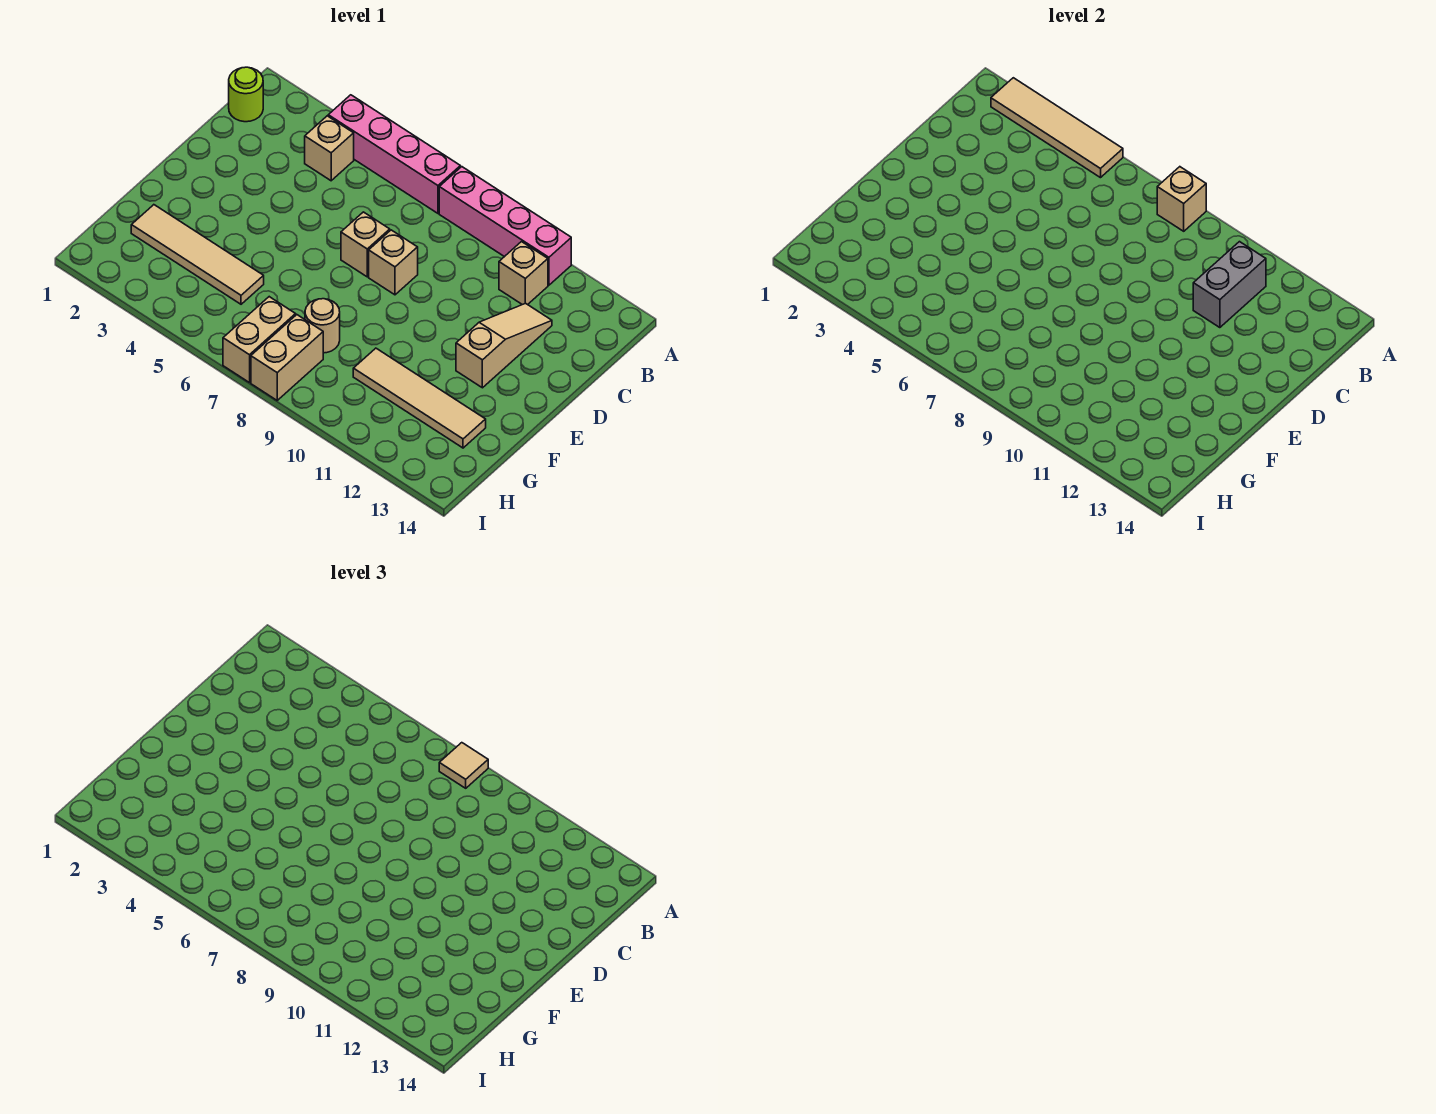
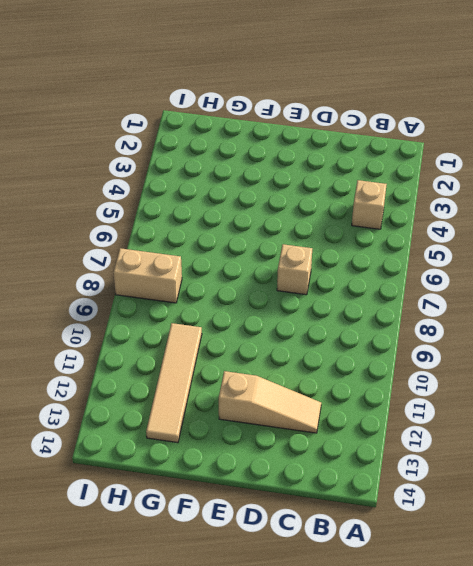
none -> pink 1x4 brick [328,95,460,213]
none -> pink 1x4 brick [439,167,571,285]
none -> lime 1x1 round brick [229,67,263,122]

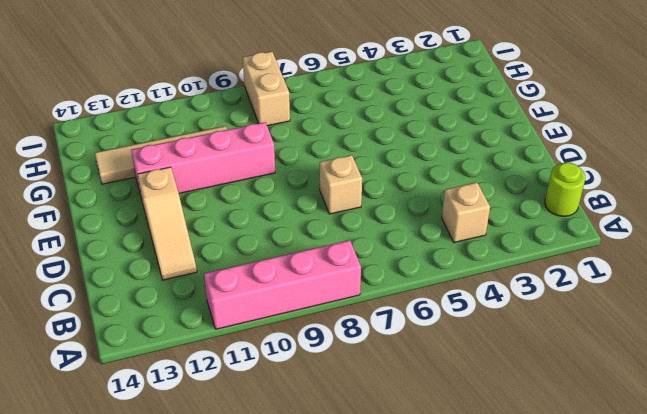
pink 1x4 brick [131,122,275,199] -> pink 1x4 brick moved to [328,95,460,213]
none -> tan 1x1 brick [499,242,548,305]
none -> tan 1x1 brick [369,230,418,295]
none -> tan 1x4 tile [131,205,264,304]

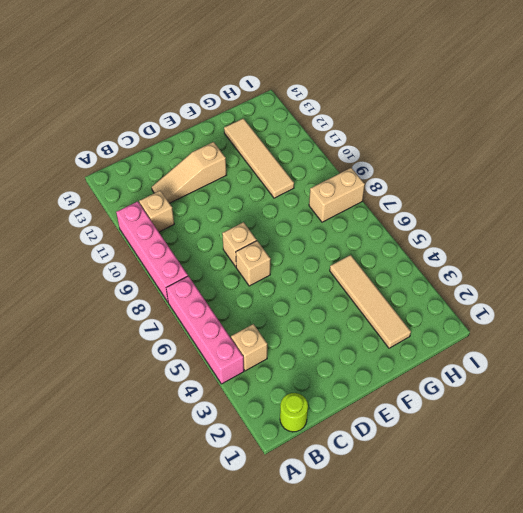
none -> tan 1x1 round brick [305,299,340,353]
none -> tan 1x2 brick [223,297,296,383]
none -> tan 1x4 tile [991,78,1123,178]

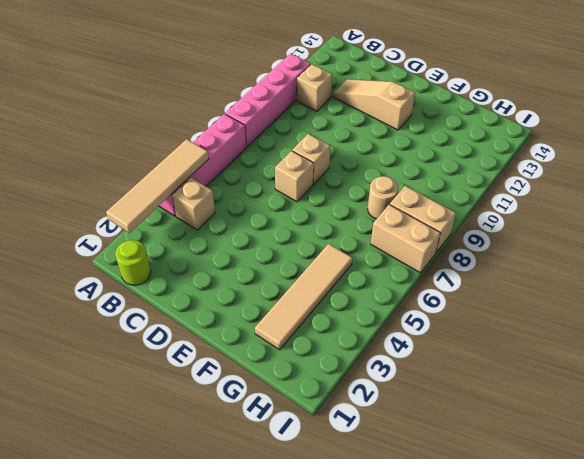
none -> tan 1x4 tile [353,348,486,448]
none -> tan 1x1 brick [1157,167,1206,231]
none -> grey 1x2 brick [1193,242,1266,328]

